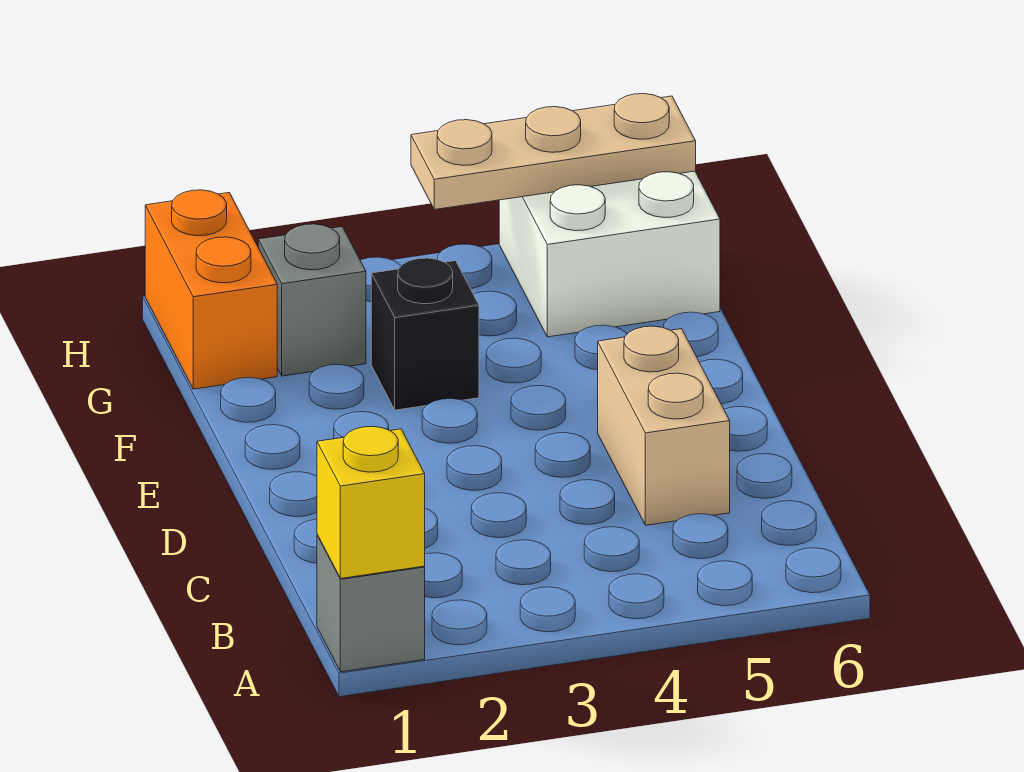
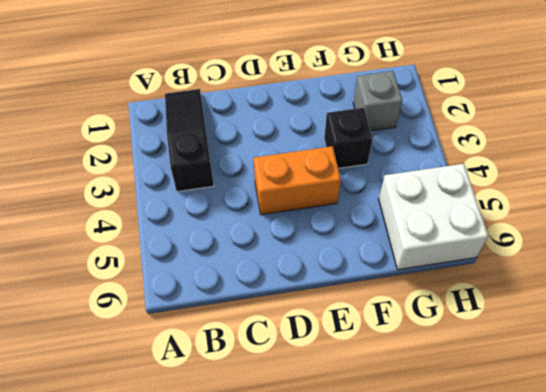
black 1x3 slope [165,89,214,192] -> none
orange 1x2 brick [254,146,341,215] -> orange 1x2 brick moved to [145,190,277,389]
none -> grey 1x1 brick [317,535,425,672]
none -> tan 1x2 brick [598,326,730,525]

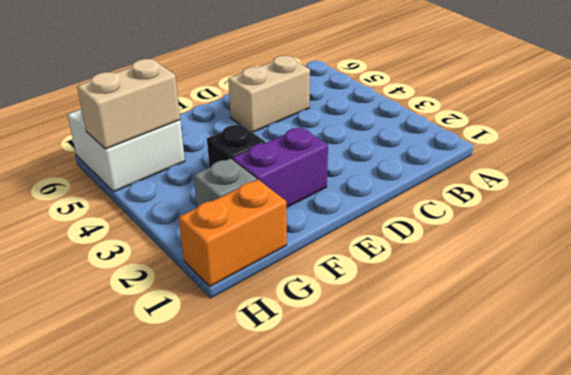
purple 1x2 brick [232,127,328,208] -> none
tan 1x2 brick [77,59,180,149] -> tan 1x3 plate [411,94,696,210]
none -> grey 1x1 brick [317,535,425,672]
none -> yellow 1x1 brick [317,426,425,578]

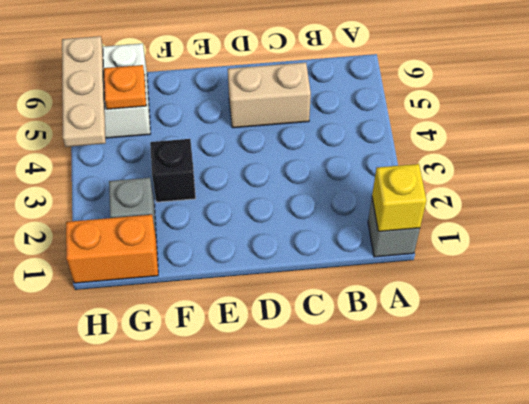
orange 1x1 plate [104,65,146,109] -> none

